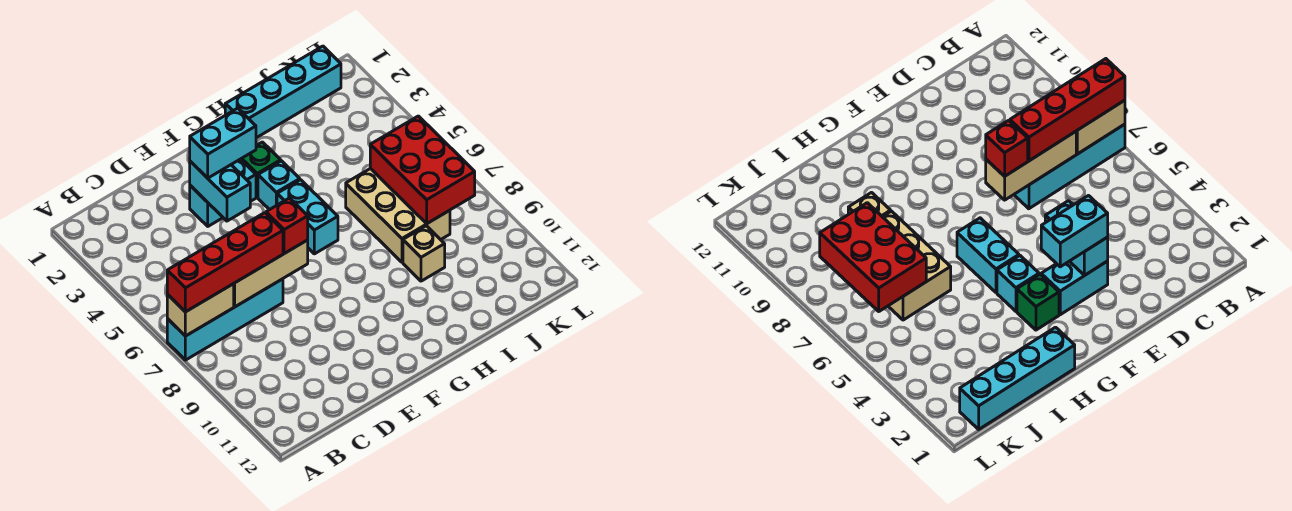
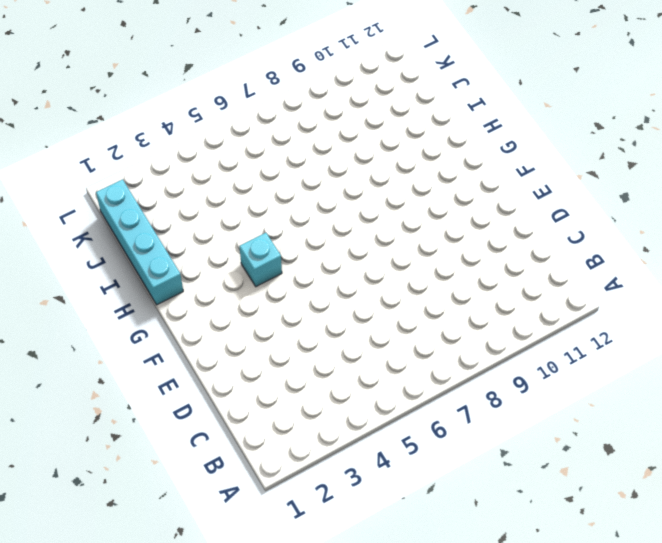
none -> cyan 1x4 brick [167,279,283,360]
none -> cyan 1x2 brick [190,159,256,226]
none -> green 1x1 brick [241,142,281,197]

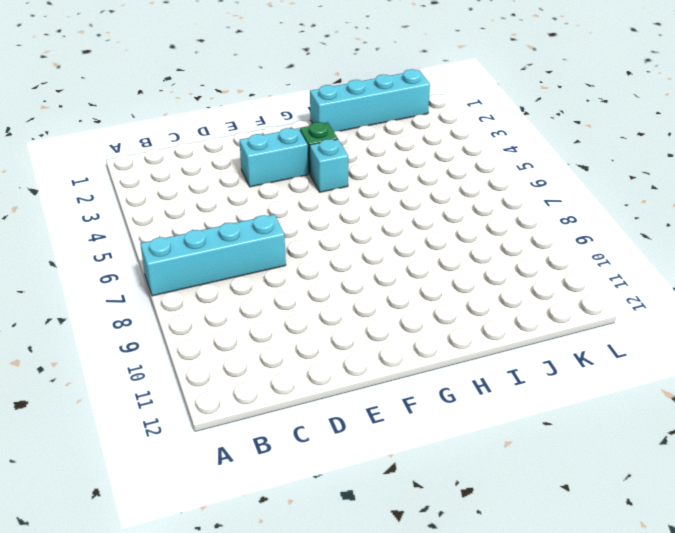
none -> cyan 1x2 brick [277,180,338,254]
none -> tan 2x3 brick [346,168,450,262]
none -> tan 1x1 brick [403,226,445,281]

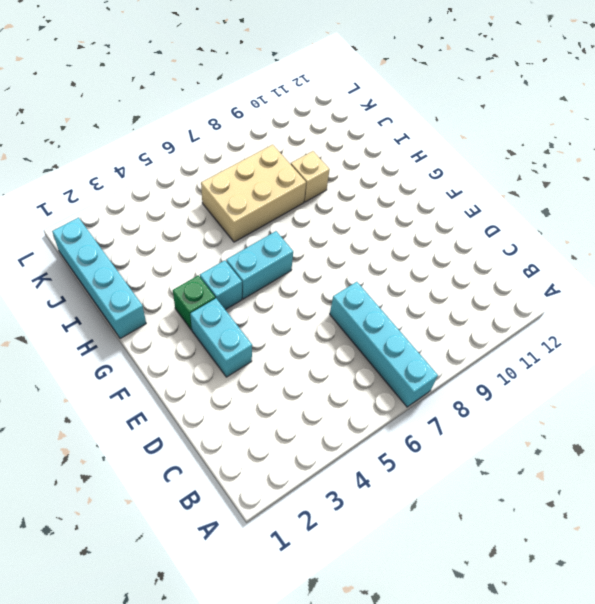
none -> tan 1x2 brick [167,284,234,336]
none -> tan 1x3 brick [234,240,308,307]
none -> cyan 1x2 brick [190,161,250,221]

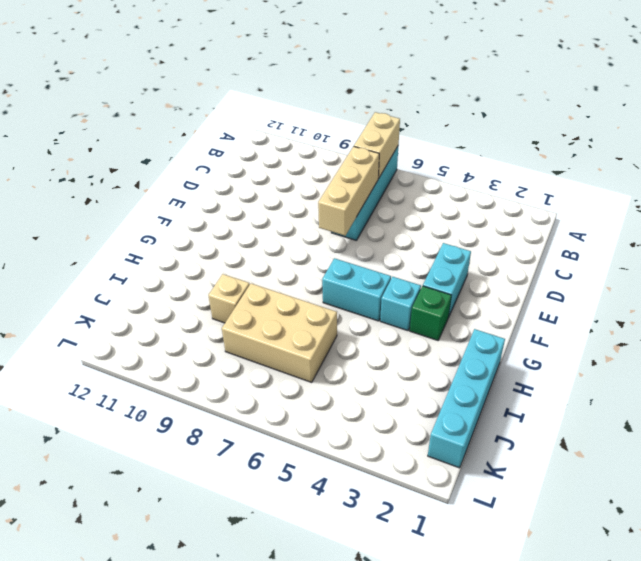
none -> cyan 1x2 brick [190,161,250,221]
none -> red 2x3 brick [370,116,475,223]
none -> red 1x4 brick [167,213,283,312]

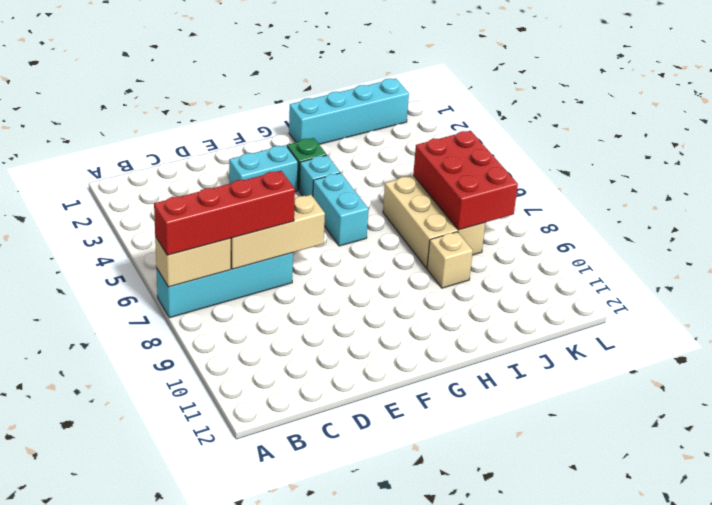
none -> cyan 1x2 brick [190,161,250,221]
none -> cyan 1x2 brick [190,108,256,178]
none -> red 1x1 brick [266,198,308,254]

